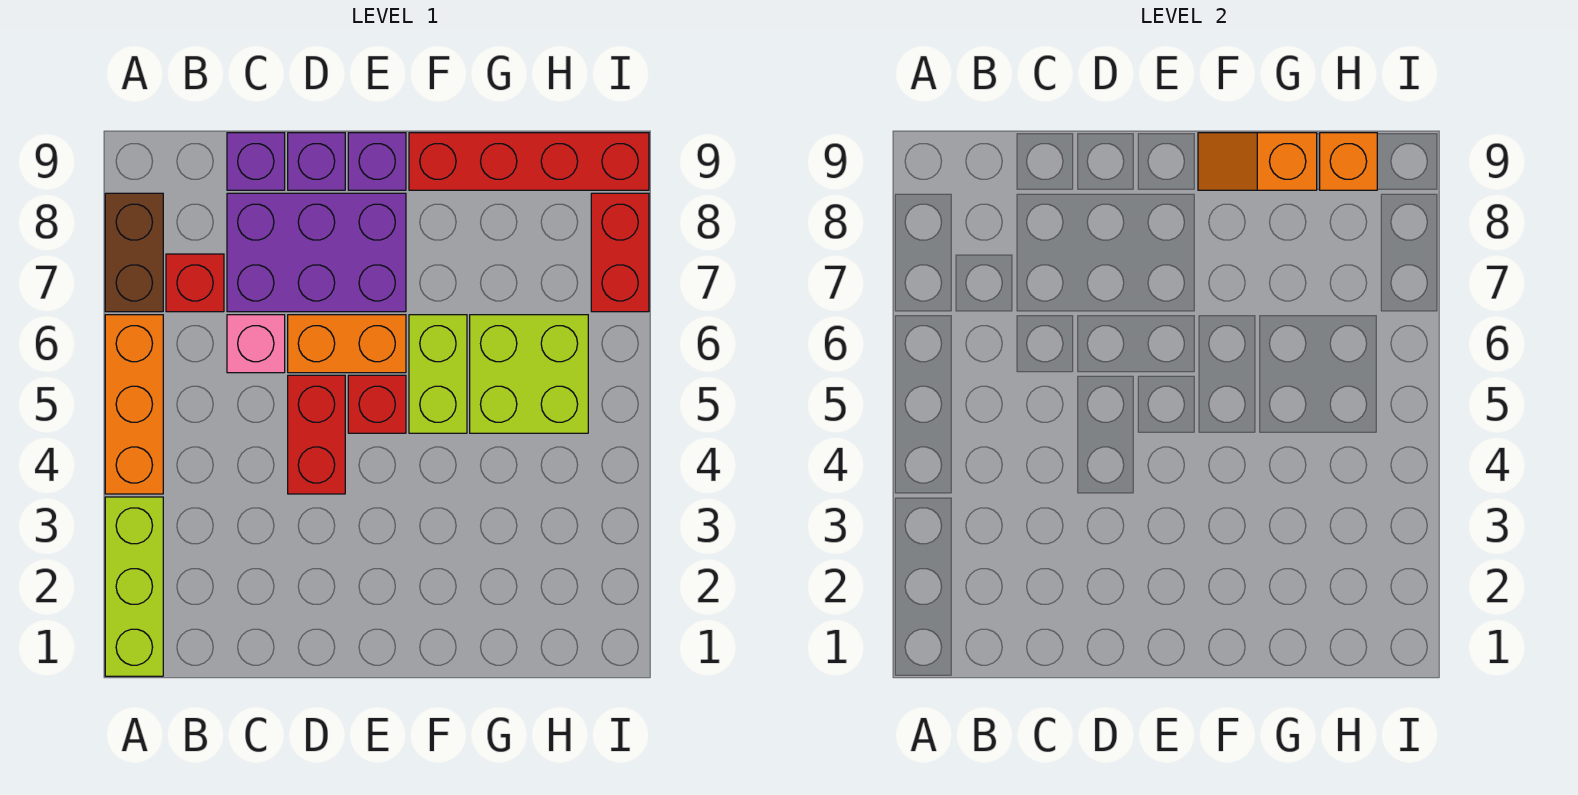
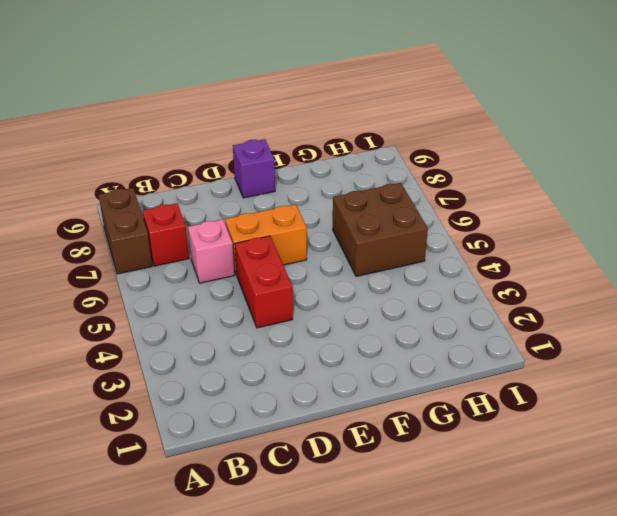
brown 2x2 brick [333,183,428,276] -> lime 2x2 brick [470,315,588,433]
none -> lime 1x3 brick [105,497,163,676]
none -> orange 1x3 brick [105,315,163,494]
none -> purple 2x3 brick [227,193,406,312]

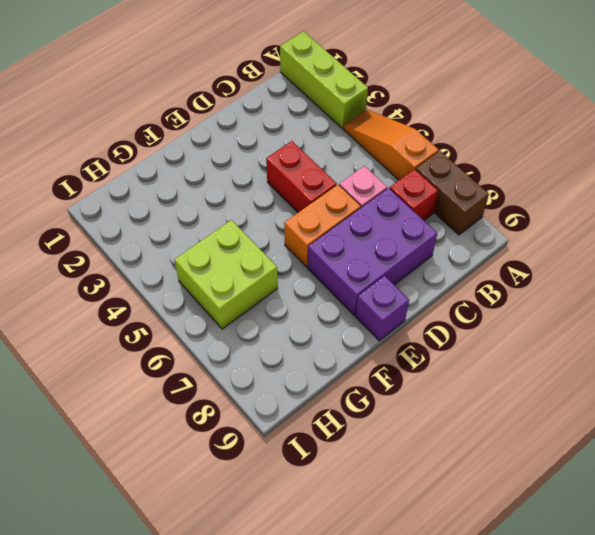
orange 1x3 slope [344,109,439,180] -> orange 1x3 brick [105,315,163,494]
none -> purple 1x1 brick [227,133,285,190]
none -> purple 1x1 brick [288,133,345,190]
none -> red 1x1 brick [348,375,406,433]

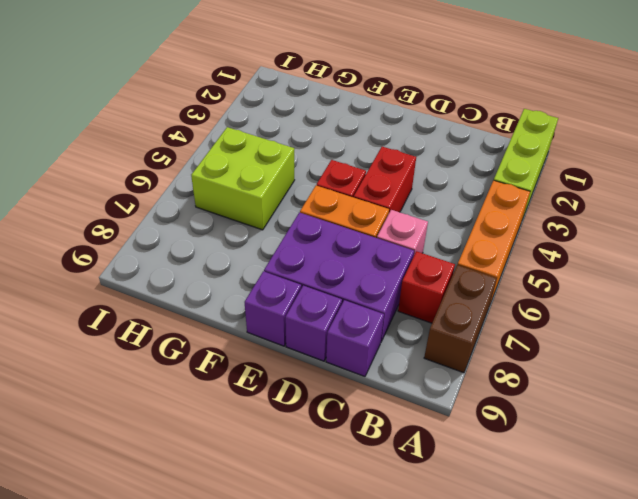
none -> lime 1x2 brick [409,315,467,433]
none -> red 1x4 brick [409,133,649,190]
none -> red 1x2 brick [591,193,649,312]

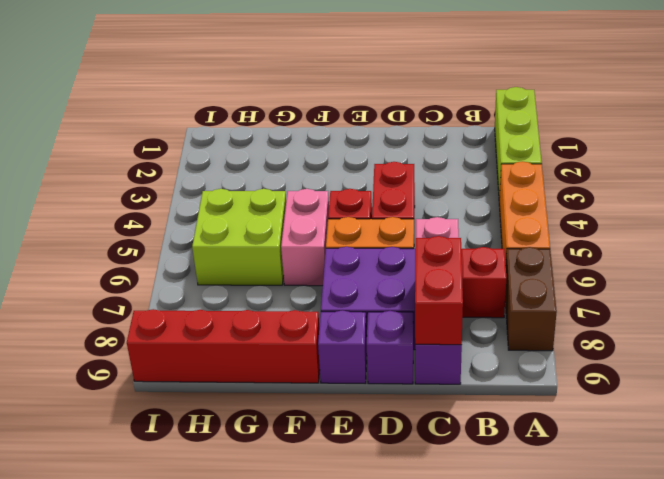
red 1x2 brick [415,236,463,345] -> red 1x2 brick moved to [591,193,649,312]
pink 1x2 brick [281,189,329,286] -> lime 1x2 brick [409,315,467,433]
none -> orange 1x2 slope [1198,133,1317,190]
none -> orange 1x1 brick [1320,133,1377,190]

